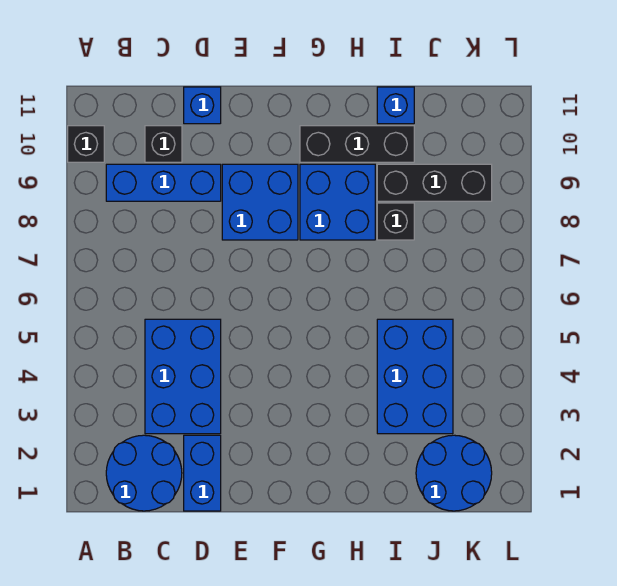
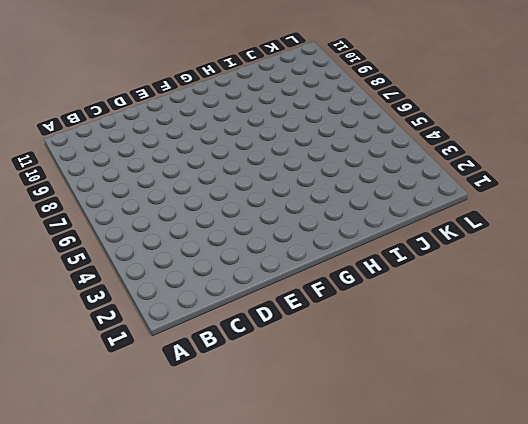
none -> black 1x1 brick [68,126,104,162]
none -> blue 2x2 round brick [106,435,182,511]
none -> blue 1x3 brick [106,164,221,201]

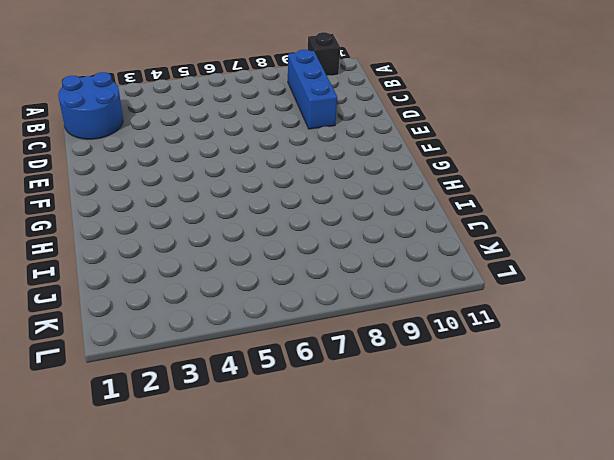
none -> blue 2x3 brick [145,319,221,434]
none -> black 1x1 brick [145,126,182,162]
none -> blue 1x2 brick [184,435,221,511]

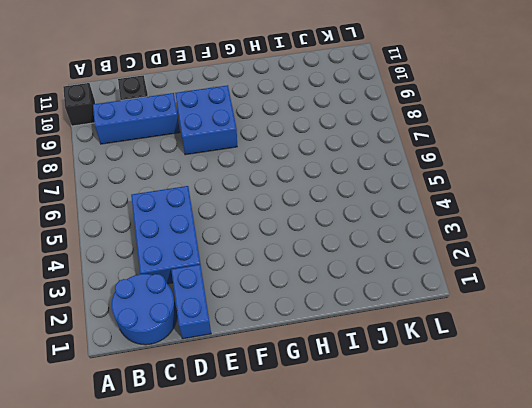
none -> blue 1x1 brick [184,87,221,124]
none -> blue 2x2 brick [300,164,375,240]
none -> black 1x3 brick [300,126,414,162]

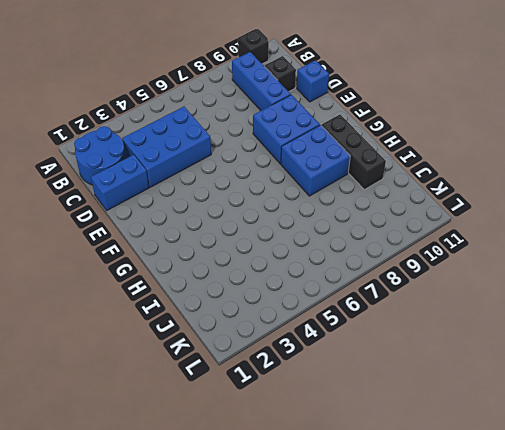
none -> blue 2x3 brick [377,319,453,434]
none -> black 1x1 brick [377,203,414,240]
none -> black 1x3 brick [377,164,492,201]

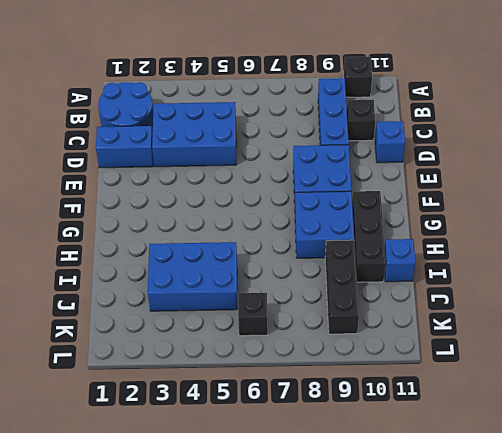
black 1x1 brick [238,293,268,336] -> black 1x1 brick moved to [377,203,414,240]
none -> blue 2x2 round brick [416,435,492,511]

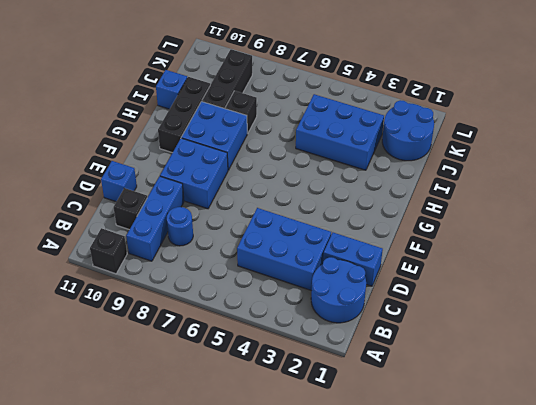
blue 1x1 round brick [167,207,193,246] -> none

